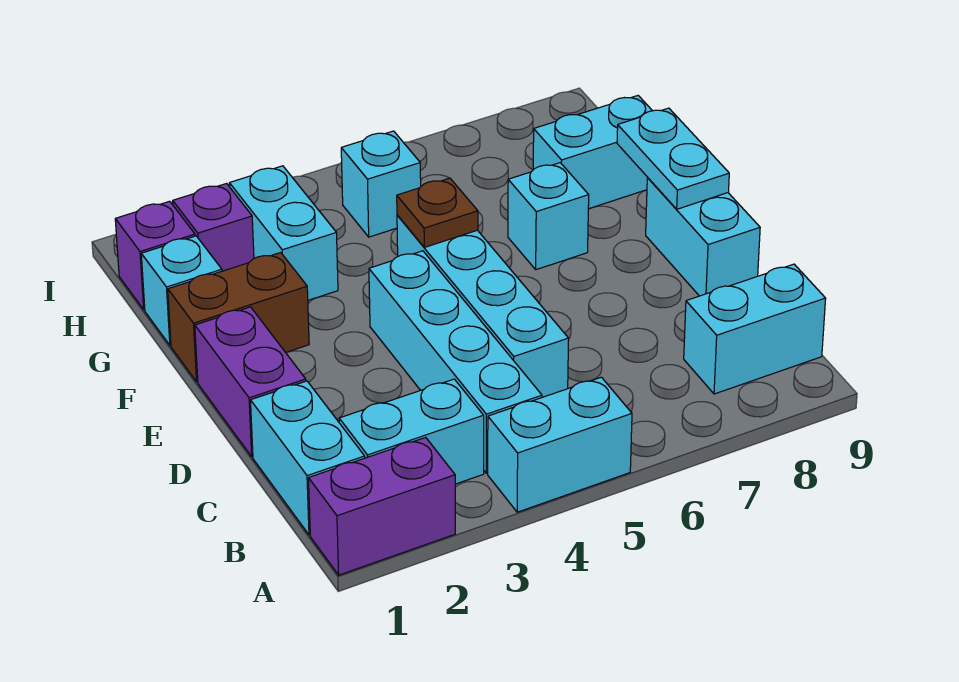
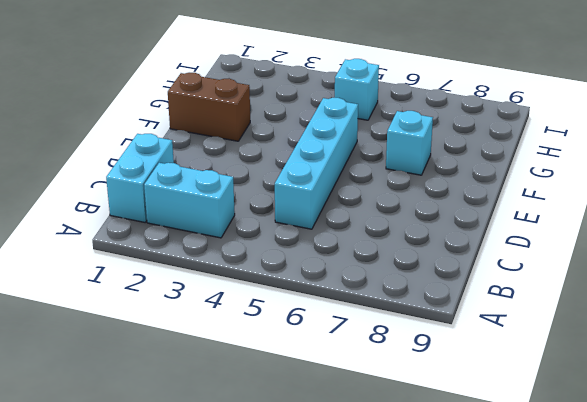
none -> purple 1x2 brick [309,437,455,575]
none -> cyan 1x2 brick [488,377,632,512]
none -> cyan 1x4 brick [369,251,542,473]

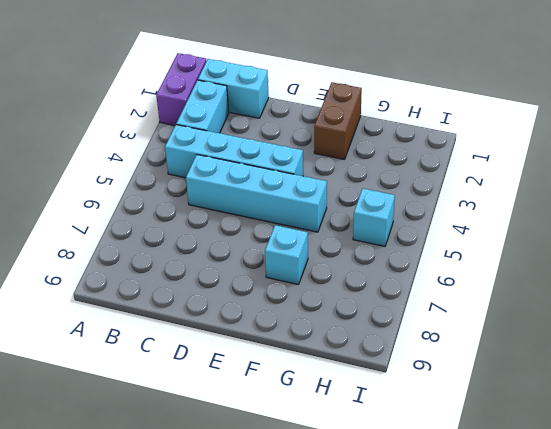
none -> cyan 1x2 brick [488,377,632,512]
none -> cyan 1x2 brick [684,264,826,394]
none -> purple 1x2 brick [195,307,306,457]

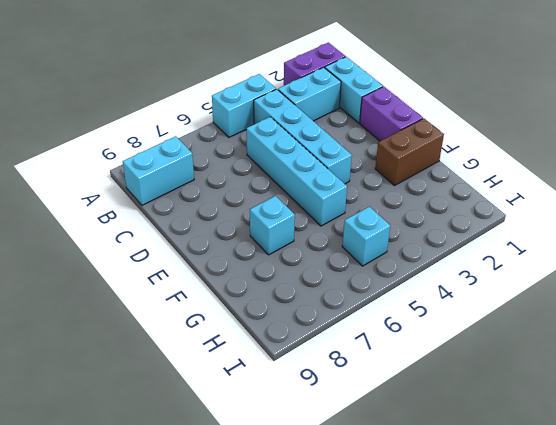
none -> cyan 1x2 brick [646,178,760,296]
none -> cyan 1x1 brick [141,236,222,345]
none -> cyan 1x2 brick [229,166,338,300]

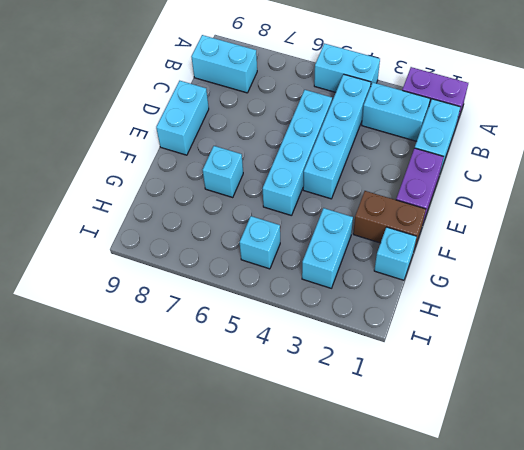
none -> cyan 1x2 brick [533,96,652,209]
none -> purple 1x1 brick [115,201,195,310]
none -> purple 1x1 brick [173,184,254,271]

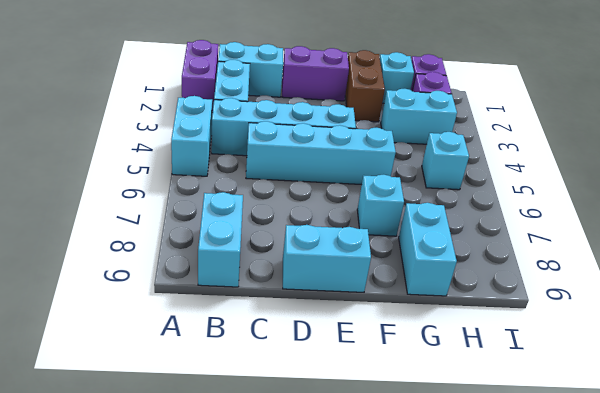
none -> cyan 1x2 plate [617,108,729,209]
none -> brown 1x1 plate [397,178,478,247]

